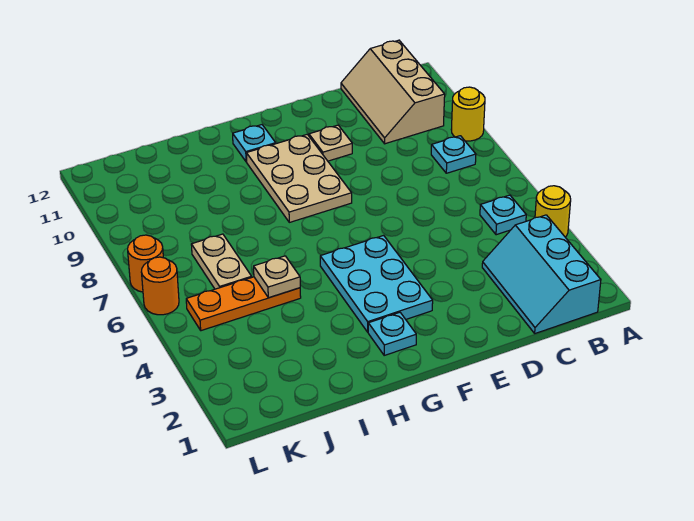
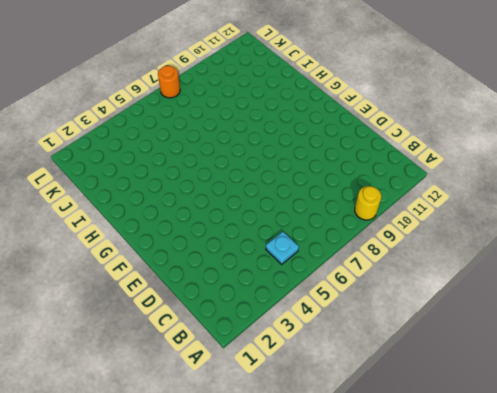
none -> yellow 1x1 round brick [535,186,571,237]
none -> cyan 2x3 slope [482,215,601,333]
none -> cyan 1x1 plate [431,136,476,173]

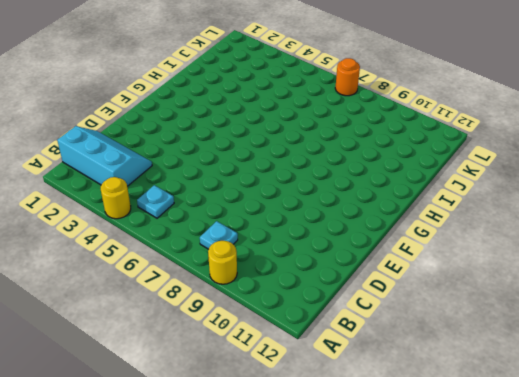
none -> tan 2x3 slope [341,40,445,144]
none -> tan 1x1 plate [309,125,352,161]
none -> cyan 2x3 plate [320,235,433,332]

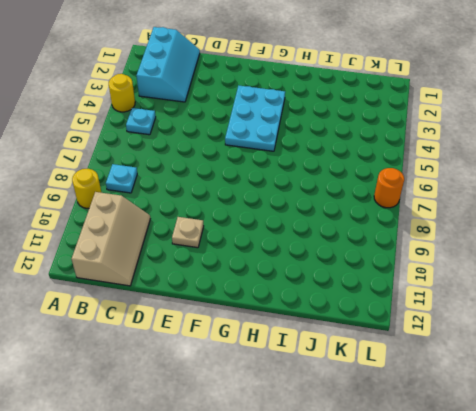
none -> tan 2x3 plate [246,134,352,222]
none -> cyan 1x1 plate [368,313,416,355]
none -> cyan 1x1 plate [233,125,276,162]

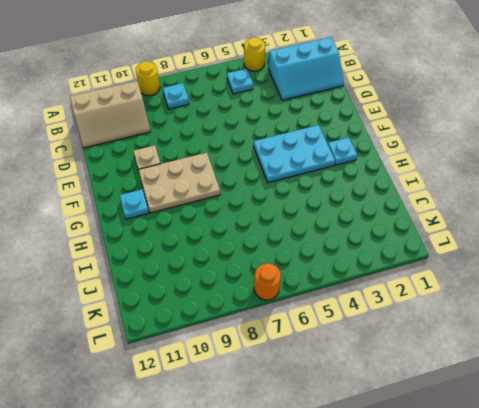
none -> orange 1x3 plate [186,277,301,331]
none -> tan 1x2 plate [191,234,252,289]
none -> orange 1x1 round brick [142,257,179,315]

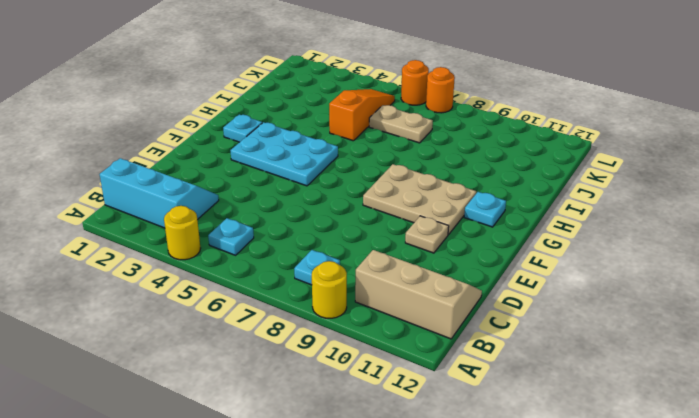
orange 1x3 slope [329,89,395,141] -> orange 1x3 plate [186,277,301,331]
none -> tan 1x1 plate [254,256,300,298]

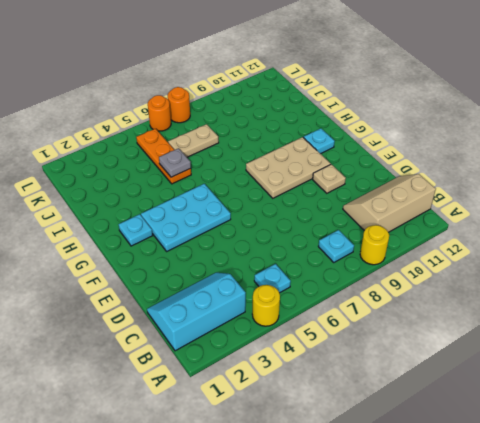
grey 1x1 plate [159,148,191,177] -> tan 1x1 plate [254,256,300,298]

